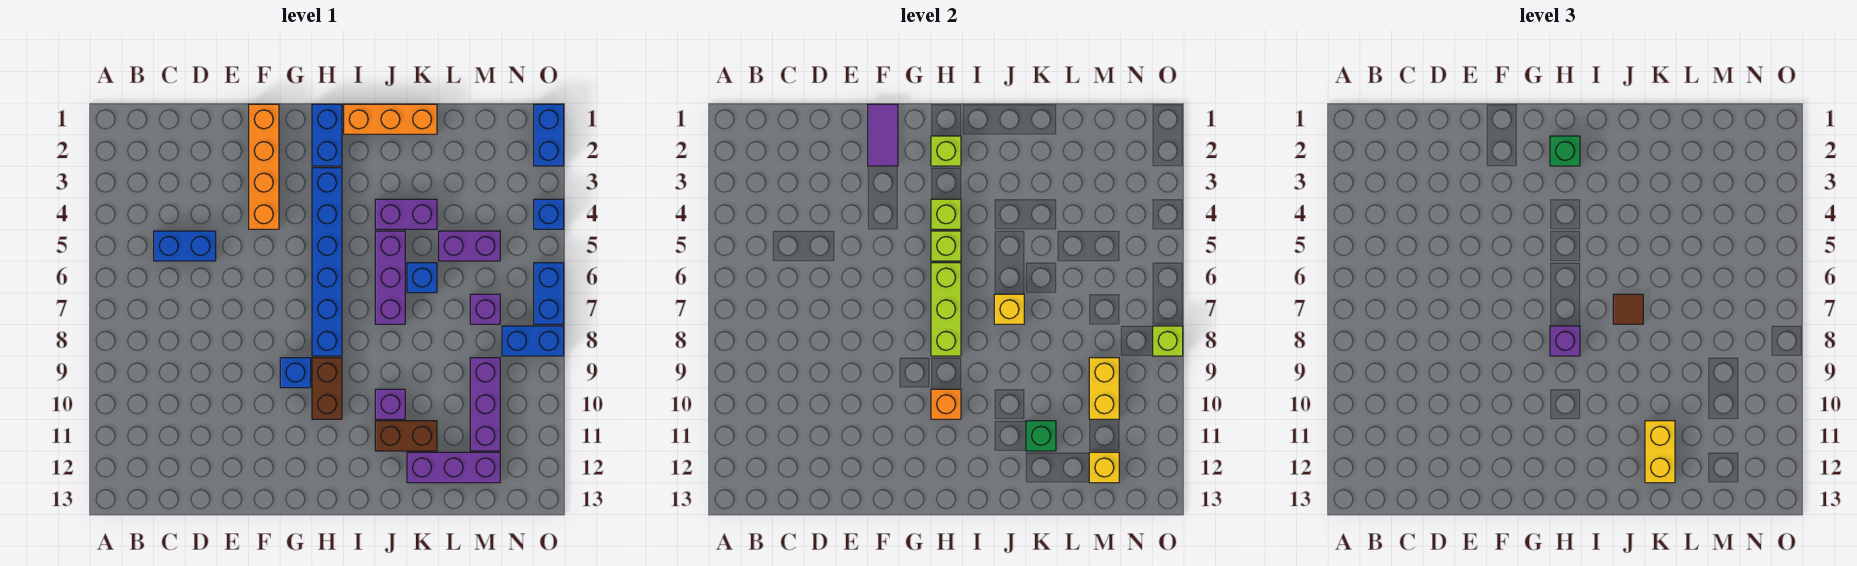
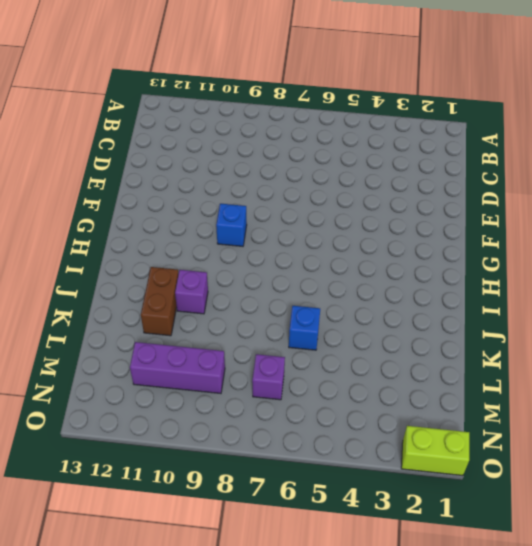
lime 1x2 brick [401,426,469,476] -> blue 1x2 brick [534,104,564,166]
none -> blue 1x2 brick [154,231,216,261]
none -> orange 1x4 brick [249,104,279,229]
none -> blue 1x2 brick [312,104,342,166]
none -> blue 1x6 brick [312,168,342,356]

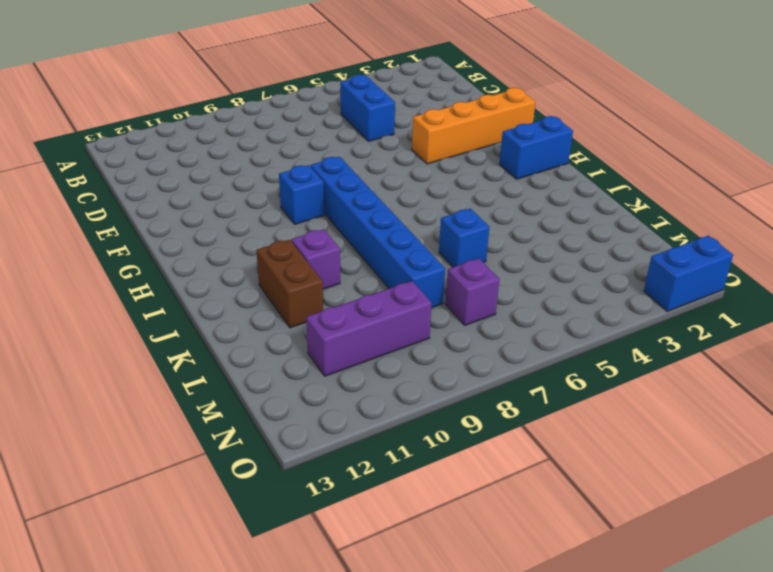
blue 1x6 brick [310,157,445,308] -> blue 1x6 brick turned to [312,168,342,356]
none -> brown 1x2 brick [312,358,342,419]
none -> orange 1x3 brick [344,104,437,134]
none -> purple 1x2 brick [375,199,437,229]
none -> purple 1x3 brick [375,231,405,324]

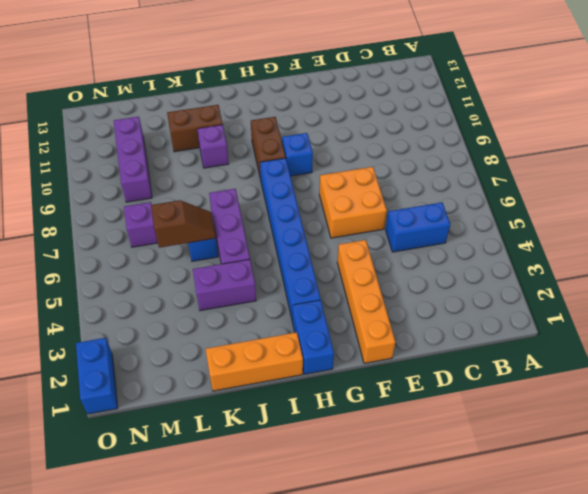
orange 2x2 brick [319,167,387,238] -> none
brown 1x2 slope [151,200,216,248] -> none
none -> purple 1x3 brick [407,452,500,483]
none -> purple 1x2 brick [439,231,500,261]
none -> blue 1x2 brick [502,326,564,356]
none -> blue 1x1 brick [534,199,564,229]

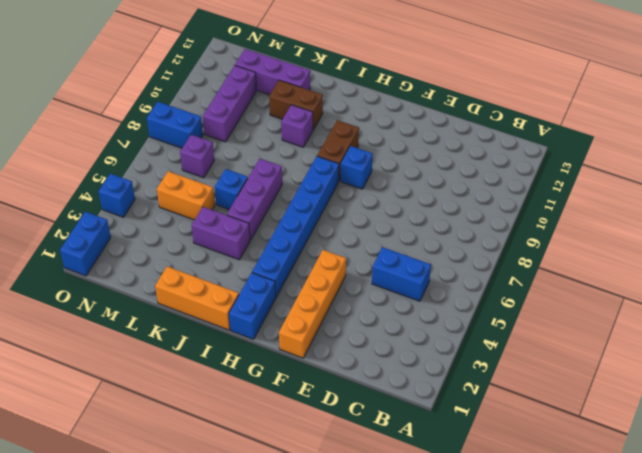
orange 1x2 brick [157,171,215,220] -> purple 1x2 brick [439,231,500,261]
none -> blue 1x2 brick [534,263,564,324]
none -> purple 1x2 tile [868,104,898,166]
none -> lime 1x1 brick [931,136,961,166]
none -> lime 1x1 brick [931,199,961,229]

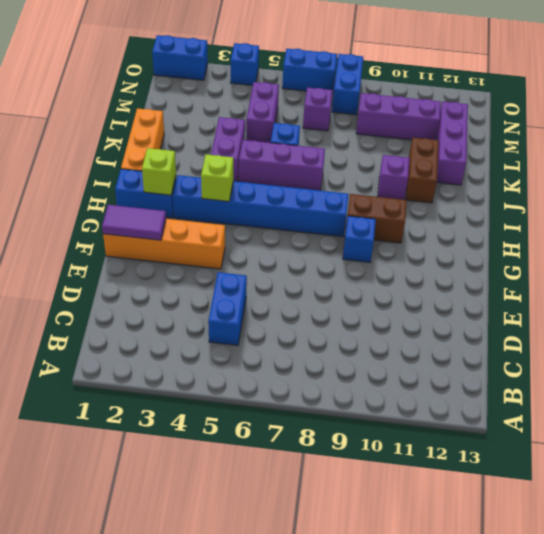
none -> lime 1x1 brick [931,231,961,261]
none -> lime 1x3 brick [931,263,961,356]
none -> orange 1x1 brick [931,389,961,419]
none -> yellow 1x1 brick [994,294,1024,324]

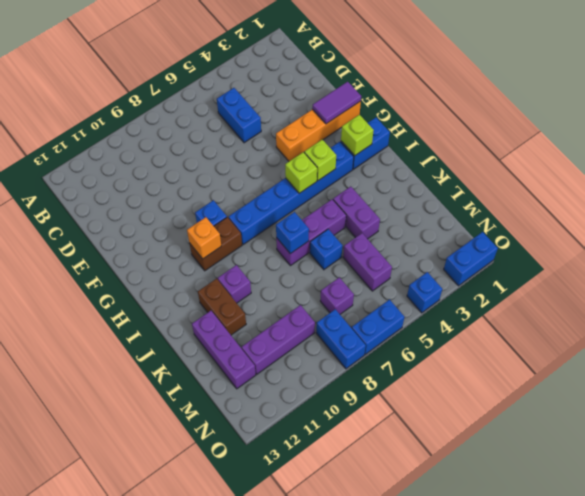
blue 1x1 brick [276,212,309,254] -> yellow 1x1 brick [994,294,1024,324]
none -> orange 1x3 brick [344,104,437,134]
none -> lime 1x3 brick [931,263,961,356]
none -> green 1x1 brick [1026,421,1056,451]
none -> yellow 1x2 brick [1089,358,1119,419]

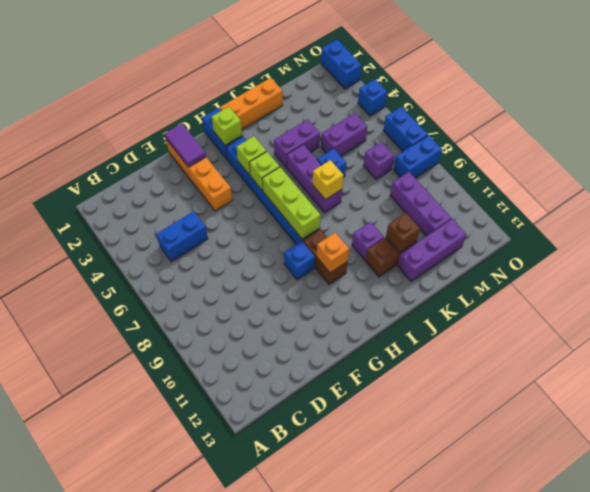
brown 1x1 brick [386,213,420,253] -> green 1x1 brick [1026,421,1056,451]
none -> yellow 1x2 brick [1089,358,1119,419]
none -> yellow 1x1 brick [1089,452,1119,483]
none -> lime 1x1 brick [1153,326,1183,356]
none -> green 1x1 brick [1550,136,1580,166]

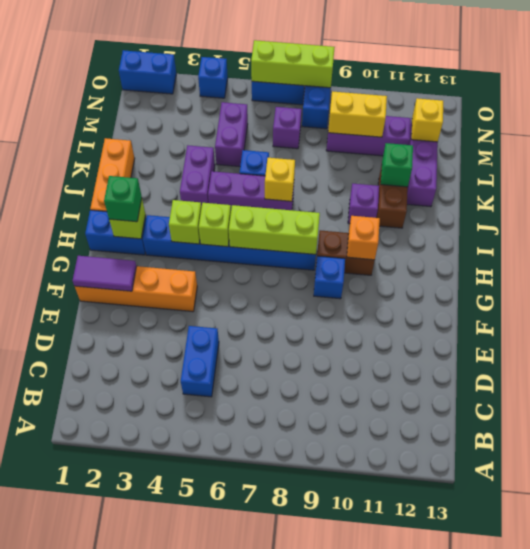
lime 1x3 brick [251,40,335,88] -> lime 1x1 brick [1153,326,1183,356]
none -> purple 1x1 brick [1550,326,1580,356]
none -> brown 1x1 tile [1613,294,1643,324]
none -> yellow 1x2 brick [1645,421,1675,483]

